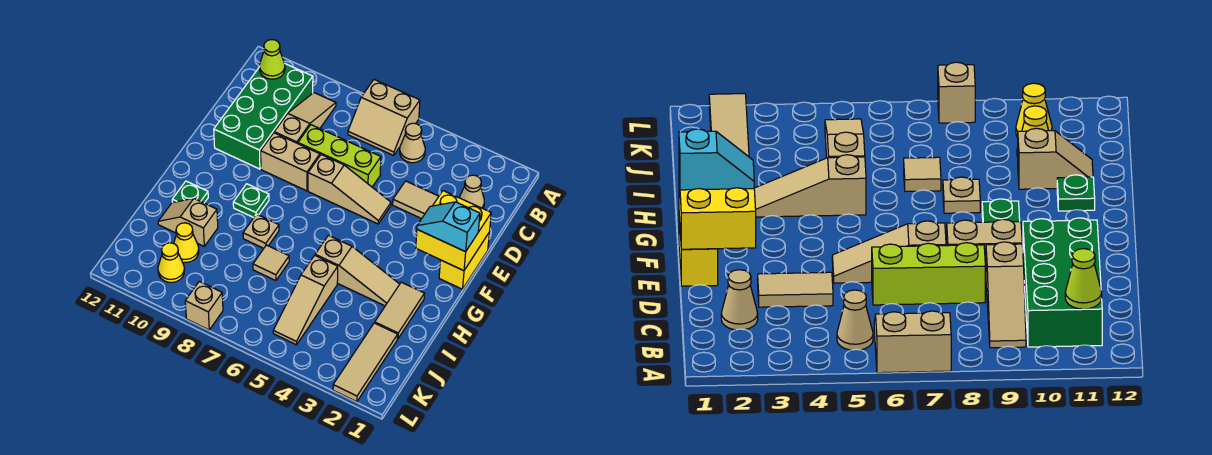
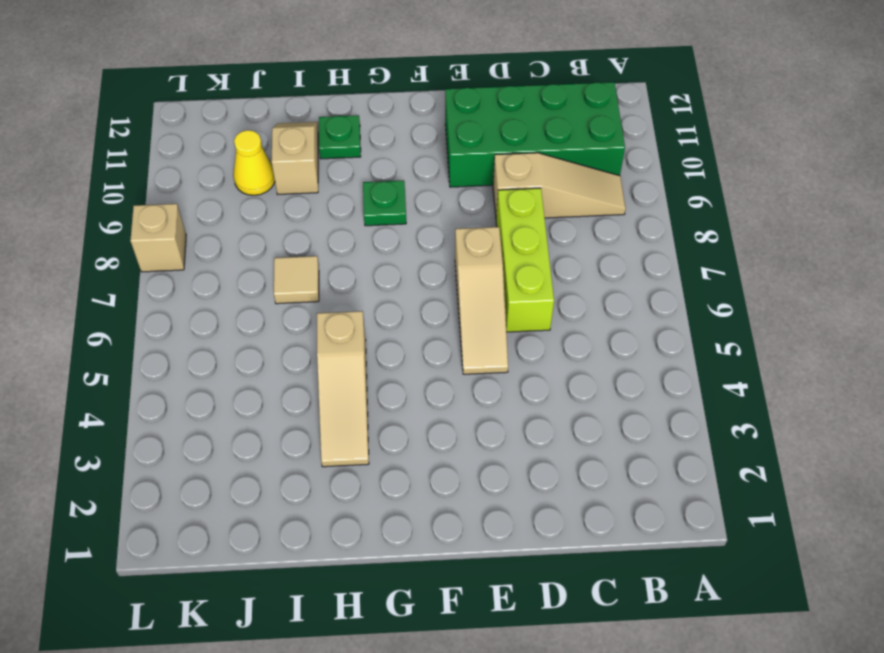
none -> tan 2x2 slope [348,80,420,155]
none -> tan 1x1 cone [400,123,425,163]
none -> tan 1x1 cone [459,175,484,209]

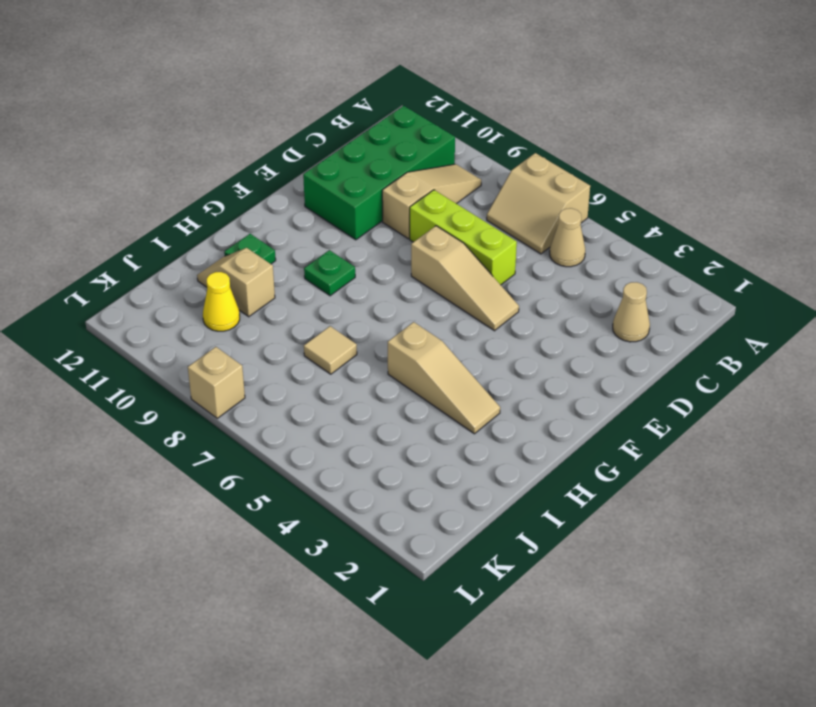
none -> tan 1x2 tile [393,181,439,219]
none -> yellow 1x2 brick [439,233,489,289]
none -> tan 1x2 brick [261,133,320,191]

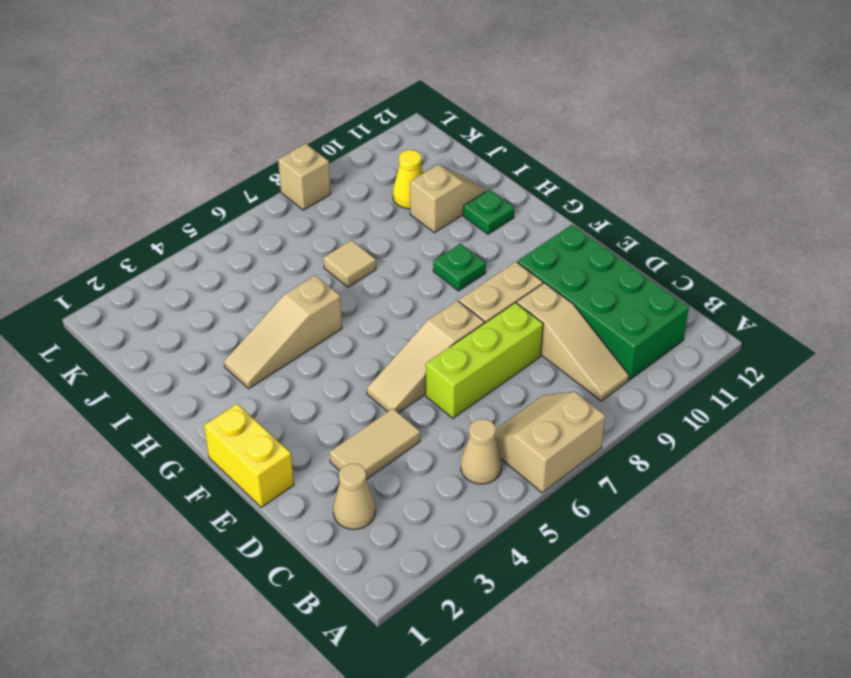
none -> tan 1x2 tile [375,282,424,339]
none -> tan 1x1 plate [243,214,279,248]
none -> tan 1x3 slope [273,255,338,345]

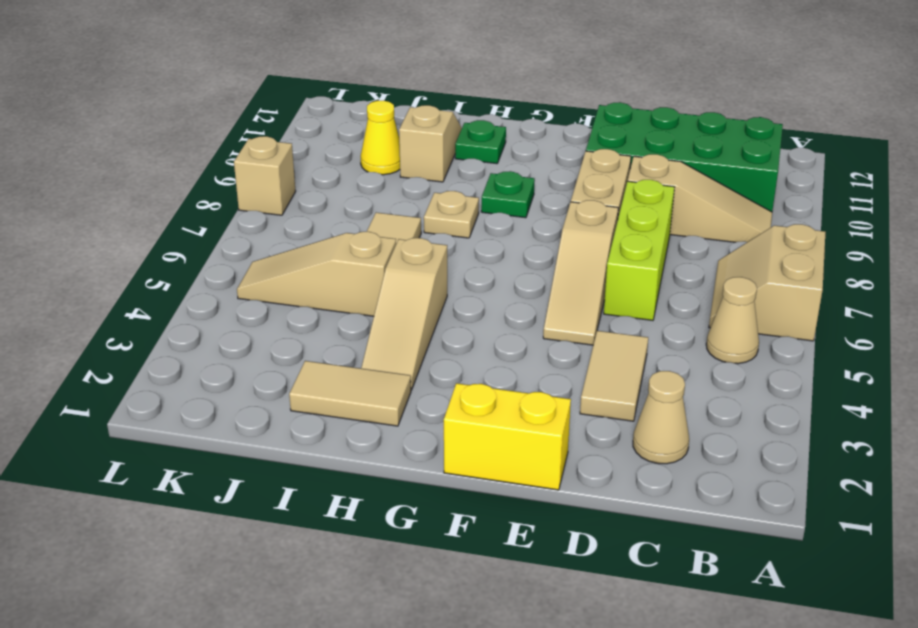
none -> tan 1x3 tile [333,323,398,402]
none -> yellow 1x1 cone [158,243,185,283]
none -> lime 1x1 cone [260,40,285,79]

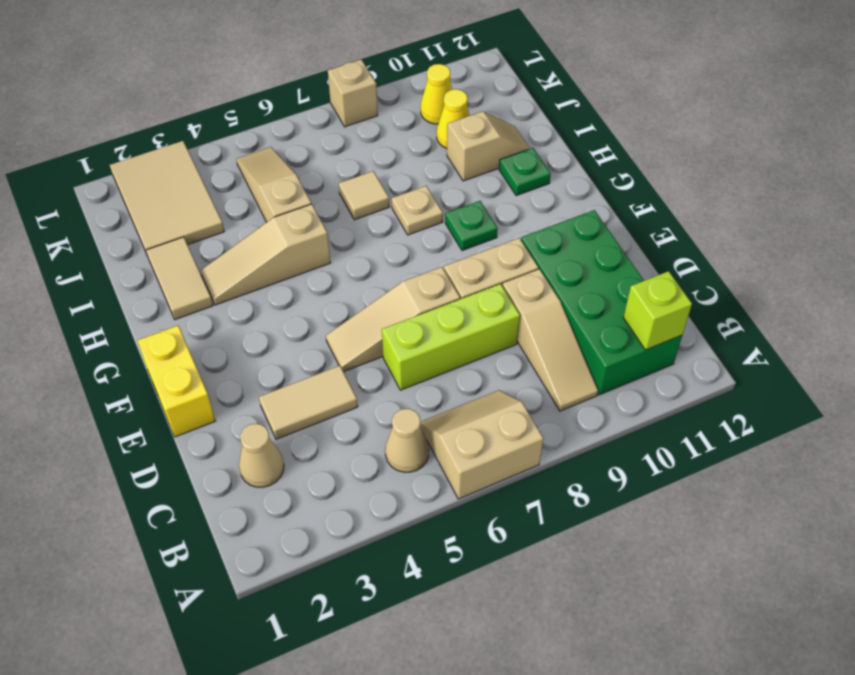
lime 1x1 brick [623,271,692,350] -> lime 1x1 cone [260,40,285,79]
tan 2x3 tile [110,141,224,254] -> tan 1x3 tile [333,323,398,402]
none -> yellow 2x2 brick [416,191,491,271]
none -> cyan 1x2 slope [417,202,480,252]

